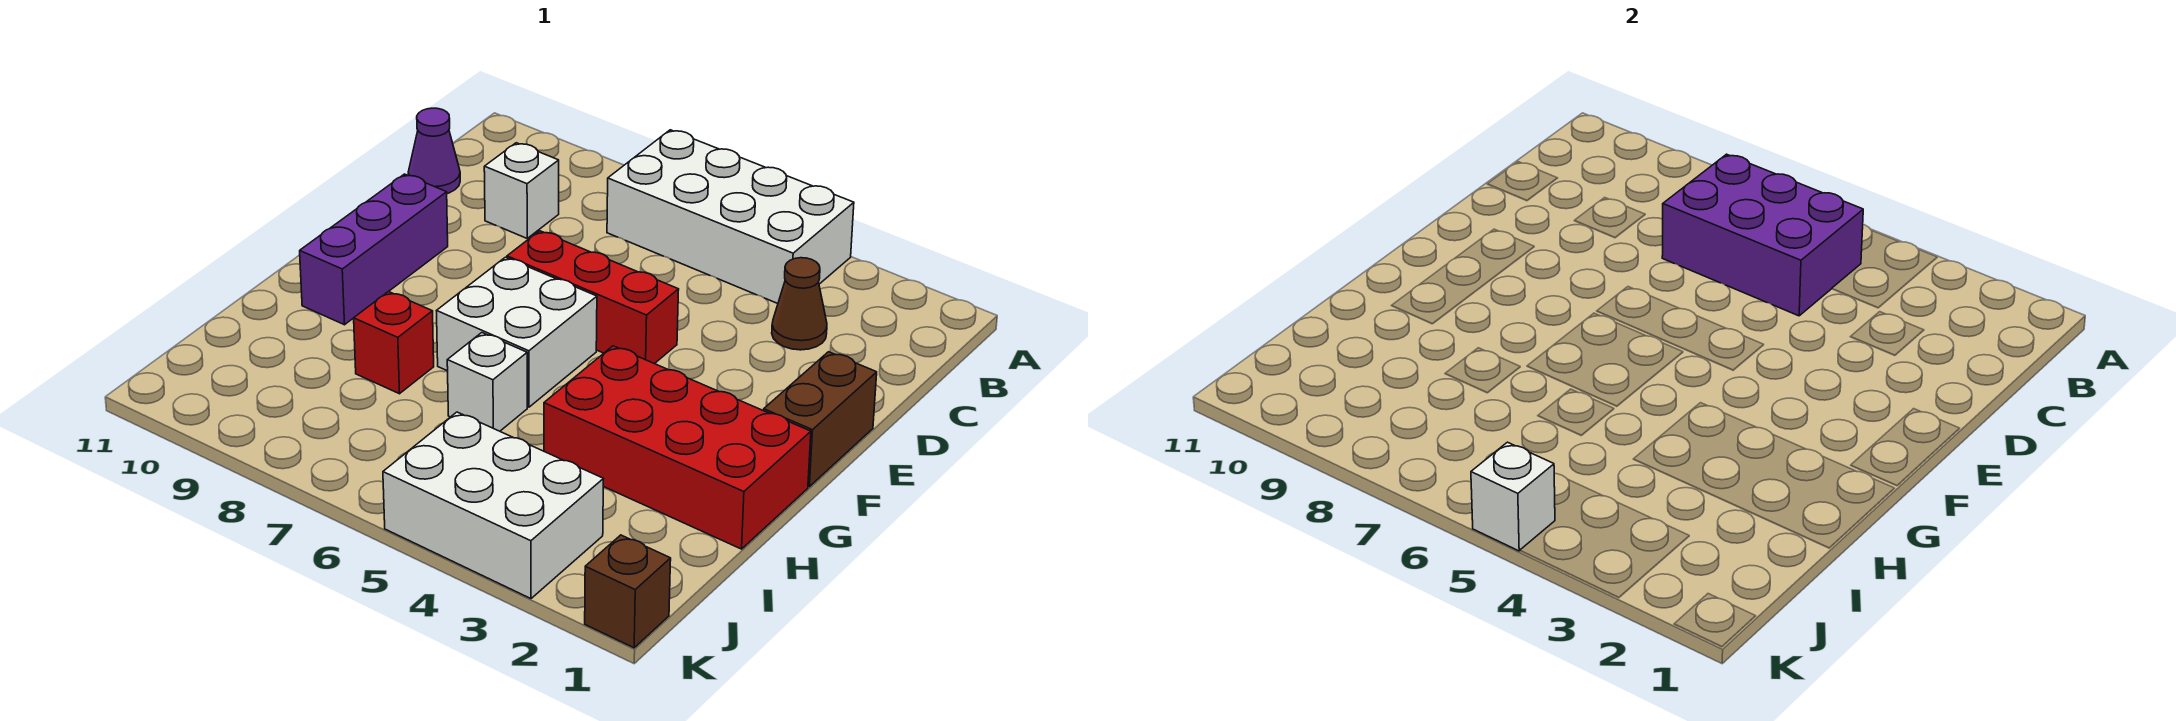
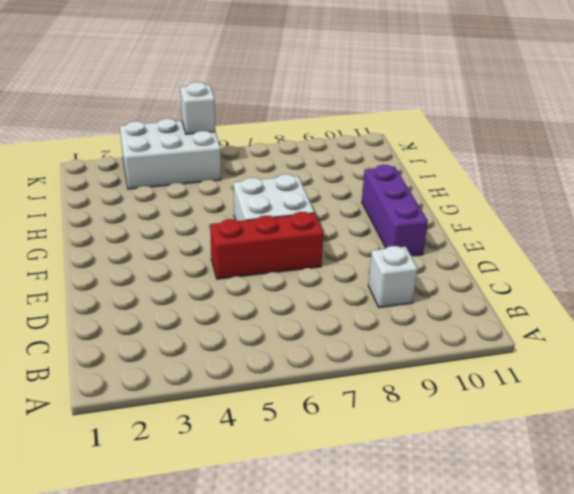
none -> white 2x4 brick [607,130,854,304]
none -> brown 1x1 cone [772,258,827,350]
none -> purple 1x1 cone [408,108,460,194]

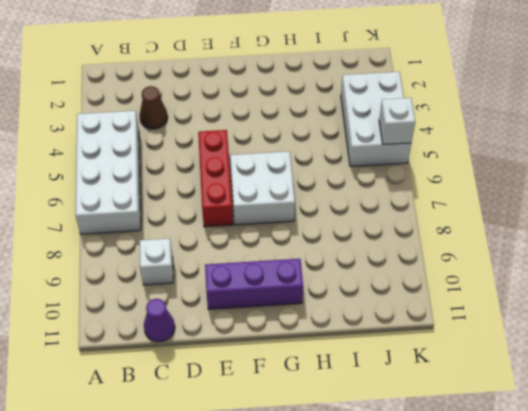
none -> brown 1x2 brick [764,352,877,487]
none -> red 2x4 brick [544,346,811,549]
none -> white 1x1 brick [447,333,527,431]

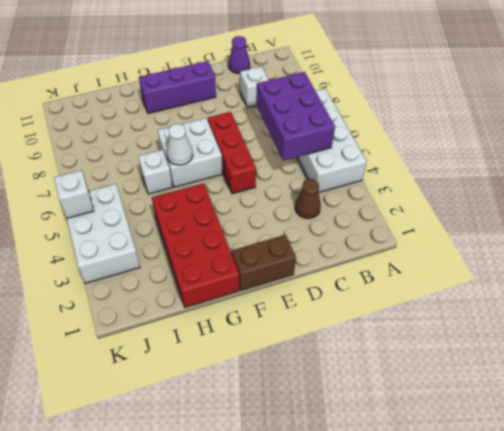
white 1x1 cone [167,124,193,165] -> none
none -> red 1x1 brick [354,291,434,394]
none -> brown 1x1 brick [585,535,671,648]

